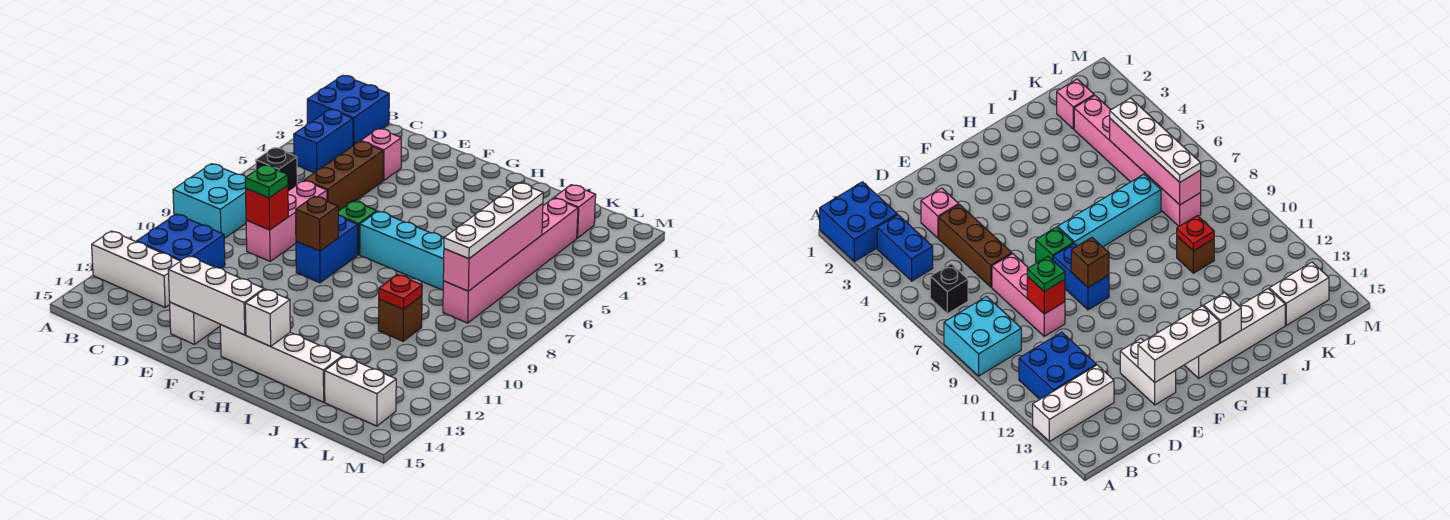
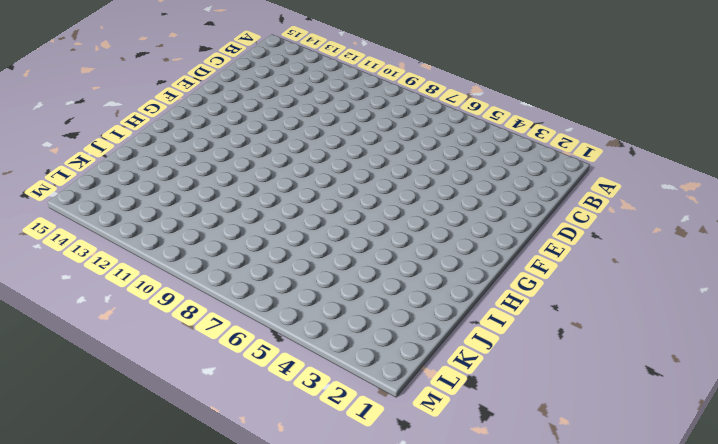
none -> blue 2x2 brick [307,76,389,146]
none -> cyan 2x2 brick [173,164,246,238]
none -> white 1x3 brick [92,231,180,307]

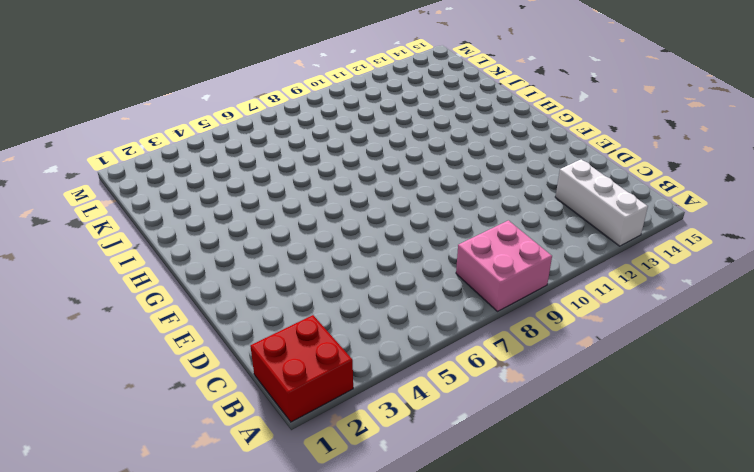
red 2x2 brick [250,315,353,422] -> blue 2x2 brick [307,76,389,146]
pink 2x2 brick [456,220,552,311] -> cyan 2x2 brick [173,164,246,238]
none -> blue 1x2 brick [294,109,353,173]
none -> black 1x1 brick [256,148,297,191]
none -> blue 2x2 brick [137,214,225,268]

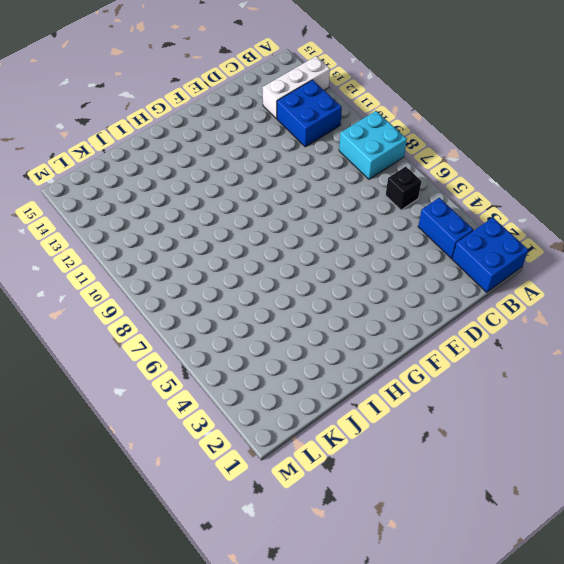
none -> pink 1x1 brick [361,129,401,181]
none -> brown 1x3 brick [304,141,383,211]
none -> pink 1x3 brick [246,181,327,261]

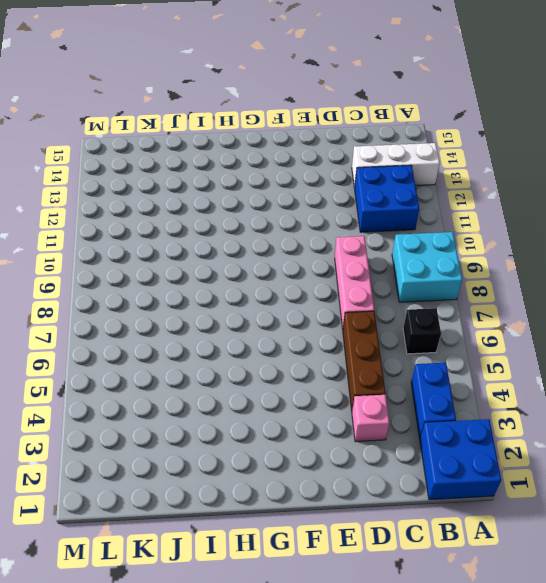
none -> white 1x2 brick [170,302,221,344]
none -> green 1x1 brick [338,201,377,255]
none -> blue 1x2 brick [296,215,358,283]

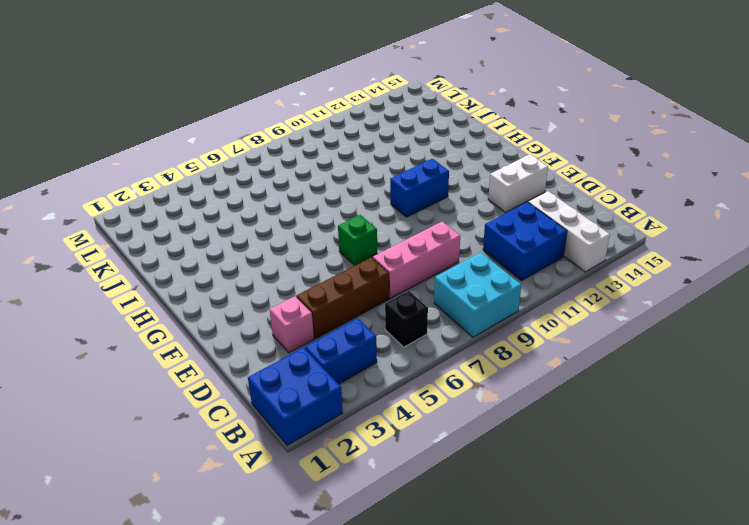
blue 1x2 brick [390,159,449,217] -> blue 1x2 brick moved to [296,215,358,283]
none -> cyan 1x4 brick [360,211,444,290]
none -> white 1x4 brick [220,325,343,402]
none -> brown 1x1 brick [378,296,422,341]

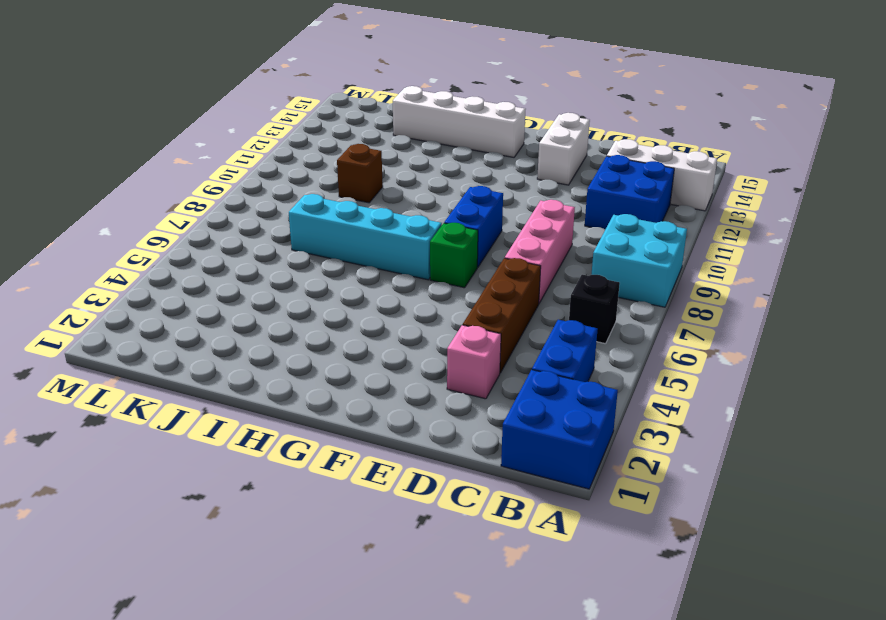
none -> pink 1x1 brick [554,185,596,238]
none -> pink 1x6 brick [443,198,578,323]
none -> white 1x2 brick [325,356,396,426]

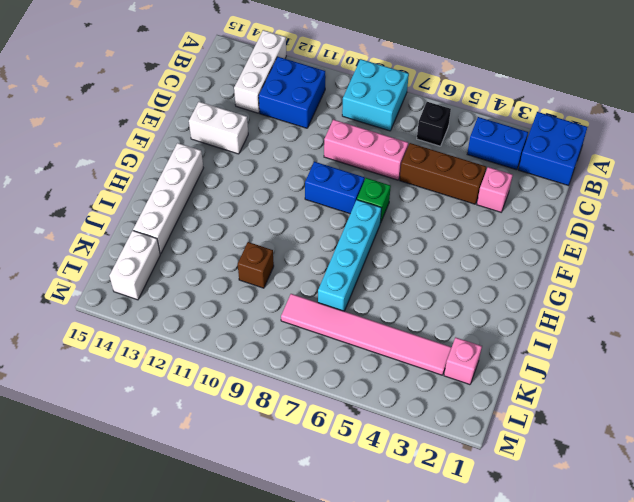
pink 1x6 tile [281,294,452,375] -> pink 1x6 brick [443,198,578,323]
none -> red 1x1 brick [245,185,288,230]
none -> white 1x3 brick [168,256,264,335]
none -> brown 1x1 brick [296,196,338,251]

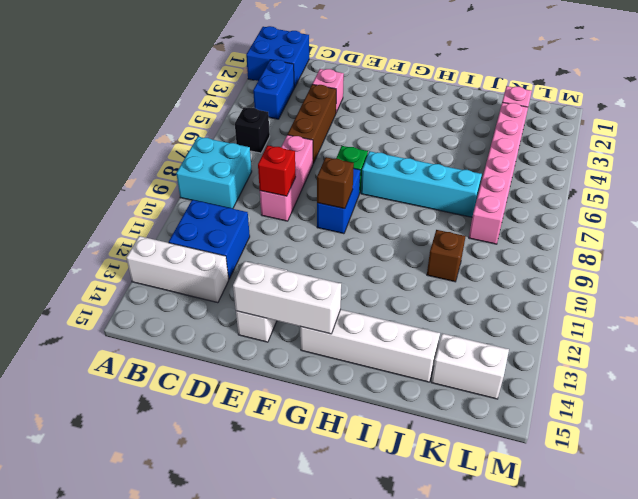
none -> white 1x1 brick [245,289,290,346]
none -> red 1x1 plate [379,275,422,309]
none -> pink 1x4 brick [443,203,543,291]

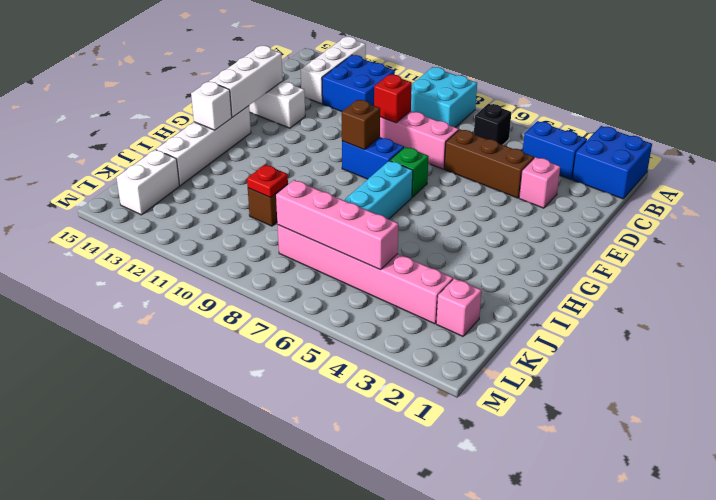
none -> green 1x1 plate [245,165,288,198]
none -> white 1x4 plate [444,183,543,259]

